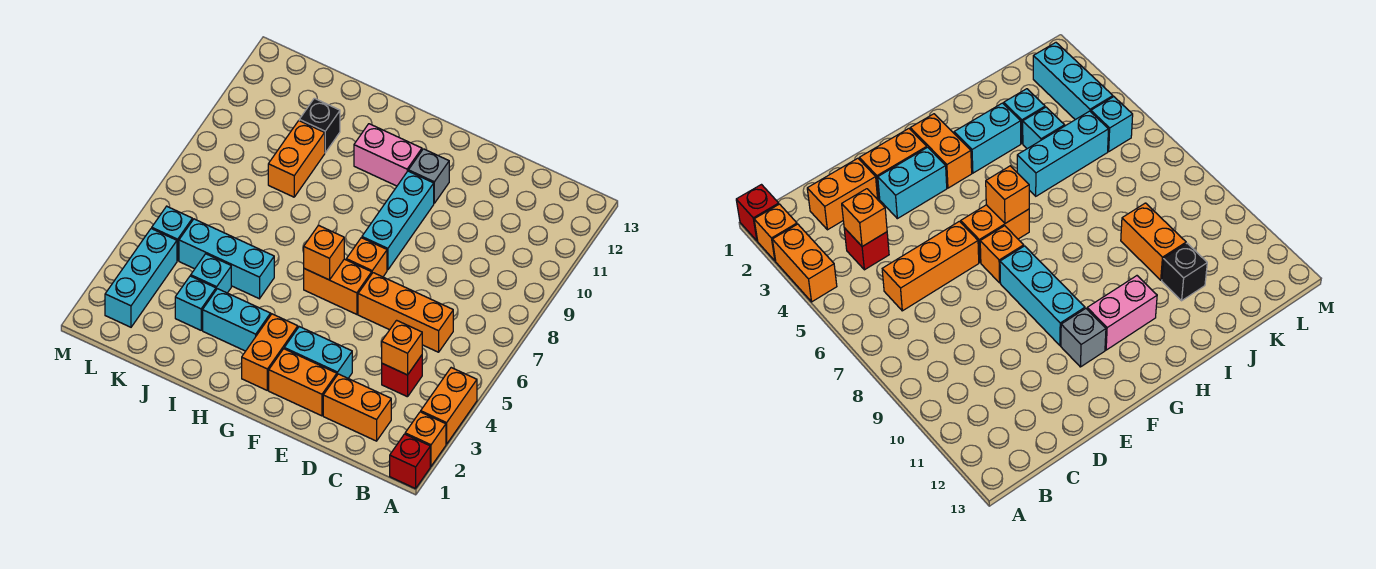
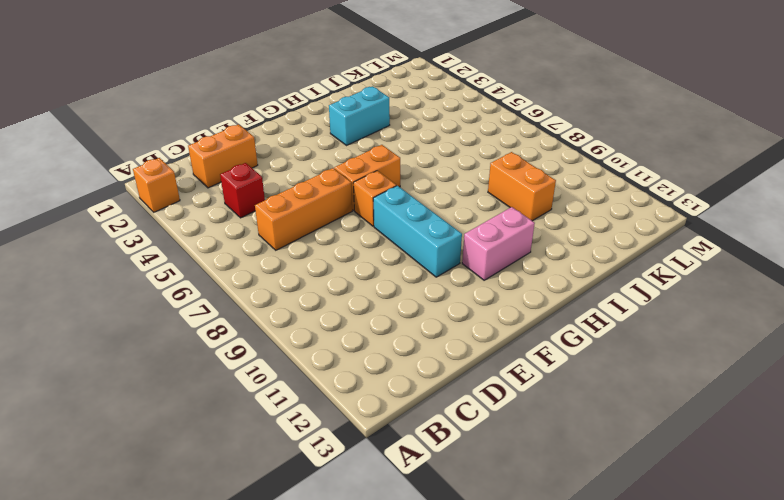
none -> red 1x1 brick [390,434,430,489]
none -> orange 1x2 brick [421,368,477,444]
none -> orange 1x2 brick [269,349,337,416]

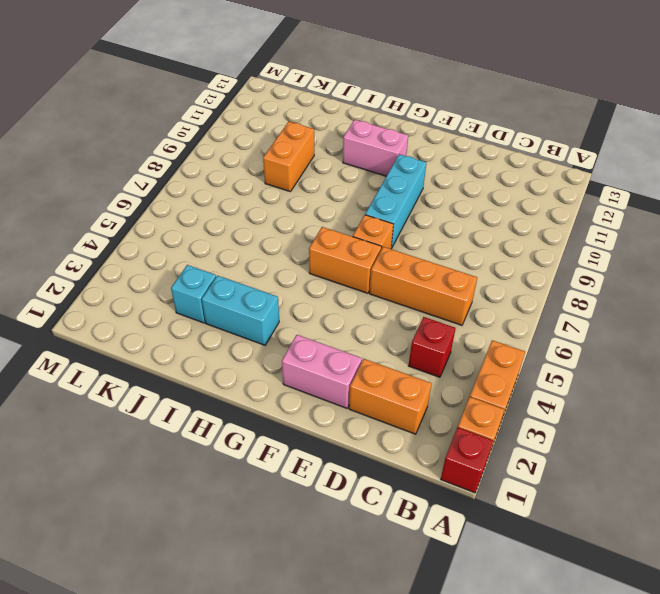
pink 1x2 brick [282,335,362,408] -> orange 1x2 brick [269,349,337,416]
none -> cyan 1x2 brick [284,327,352,378]
none -> grey 1x1 brick [408,149,449,203]
none -> orange 1x2 brick [242,314,298,390]

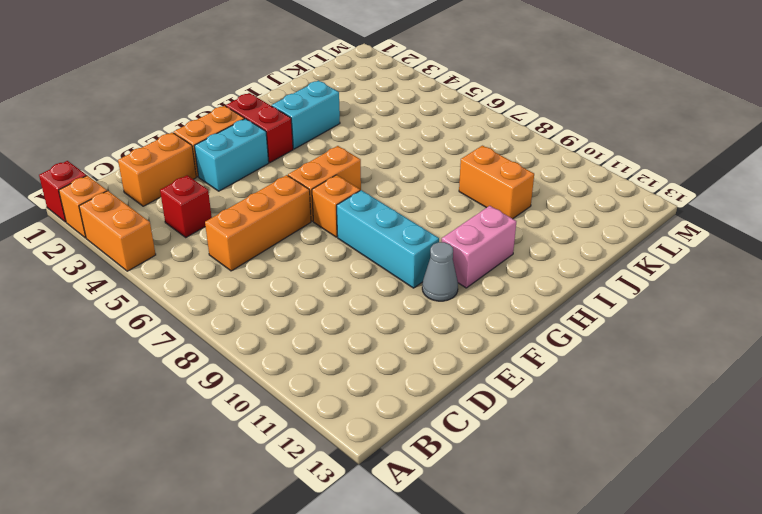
grey 1x1 cone [422,242,458,301] -> grey 1x1 brick [408,149,449,203]
red 1x2 brick [226,93,293,163] -> orange 1x2 brick [242,314,298,390]
none -> cyan 1x3 brick [179,219,274,299]
none -> cyan 1x1 brick [175,276,216,330]
none -> cyan 1x1 brick [191,254,231,293]

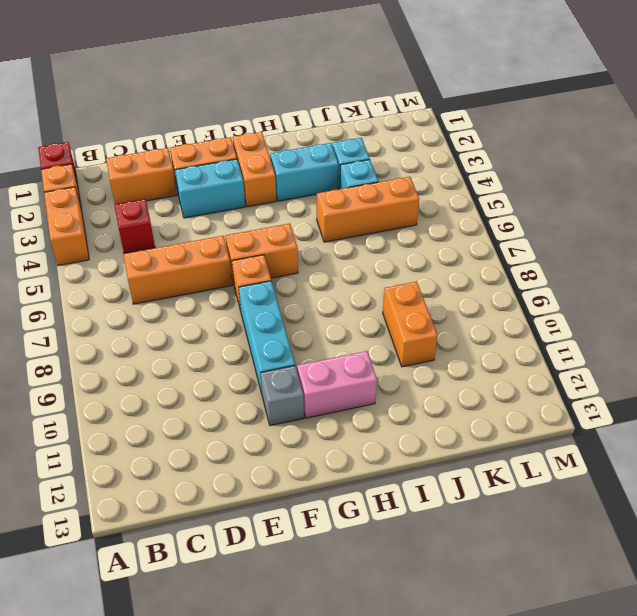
orange 1x3 brick [317,177,419,242] -> cyan 1x3 brick [179,219,274,299]
none -> black 1x1 brick [299,98,340,153]
none -> cyan 1x3 brick [105,228,177,327]
none -> cyan 1x1 brick [152,206,192,261]

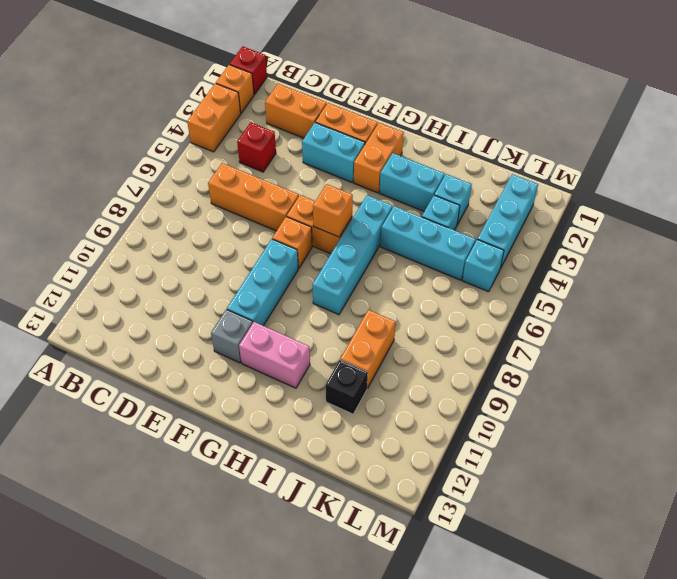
cyan 1x4 brick [313,195,393,315] -> none
none -> orange 1x1 brick [382,320,422,375]

